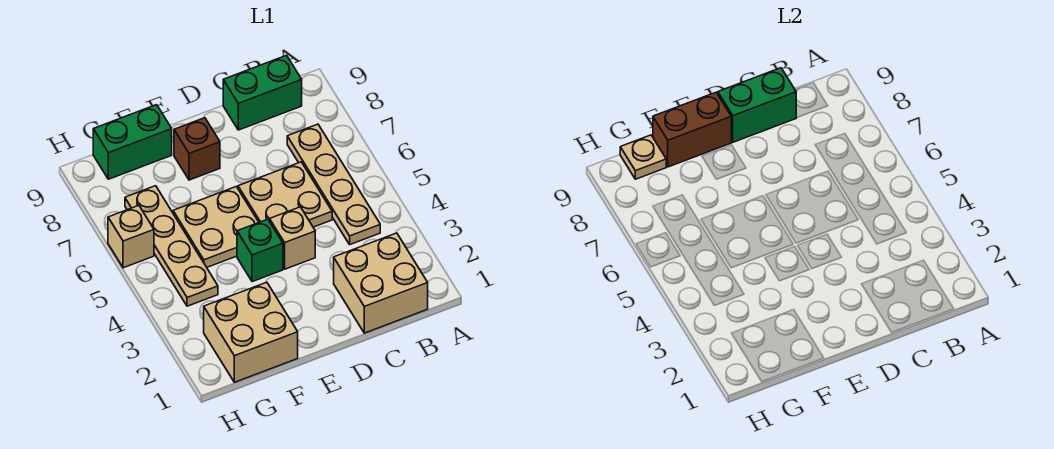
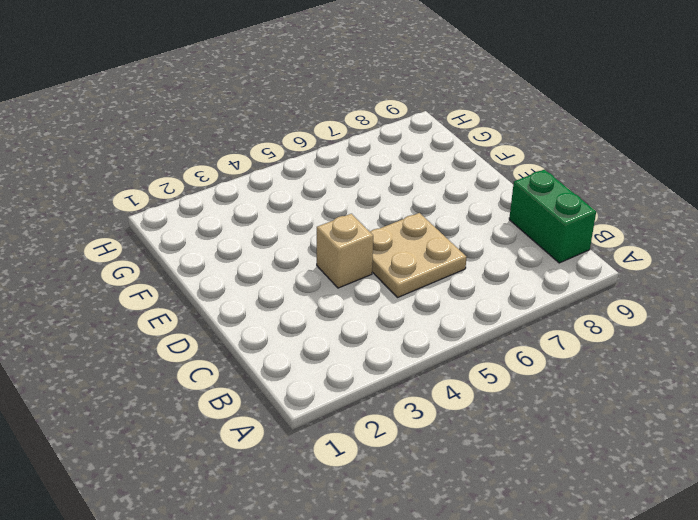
none -> tan 2x2 brick [334,233,428,333]
none -> tan 1x4 plate [287,124,380,244]
none -> green 1x1 brick [237,219,283,282]

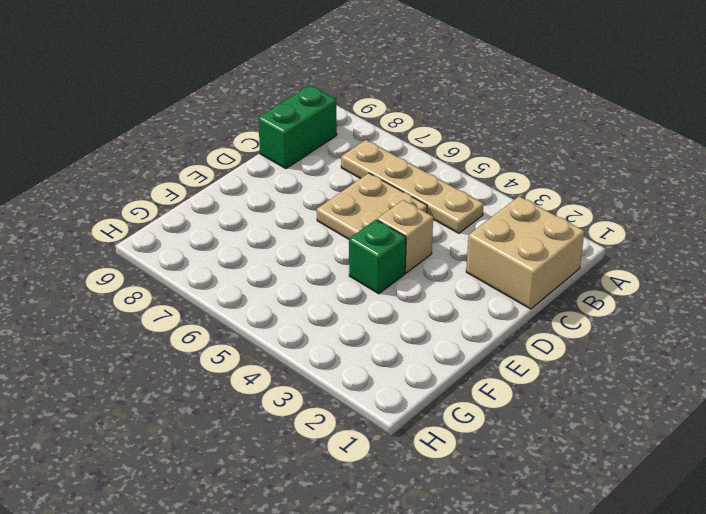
none -> tan 2x2 plate [173,187,259,267]
none -> brown 1x1 brick [174,118,220,180]
none -> tan 2x2 brick [204,282,298,382]

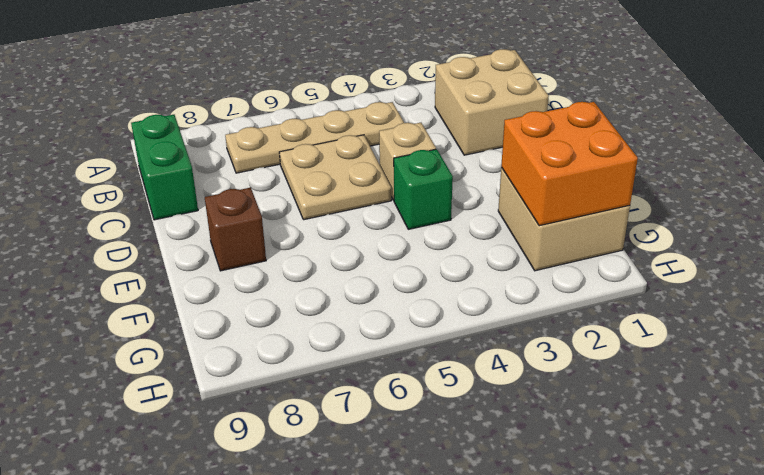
orange 2x2 brick [501,102,638,226] -> none
none -> tan 2x2 plate [173,187,259,267]
none -> green 1x2 brick [93,105,172,179]
none -> tan 1x4 plate [125,186,218,306]

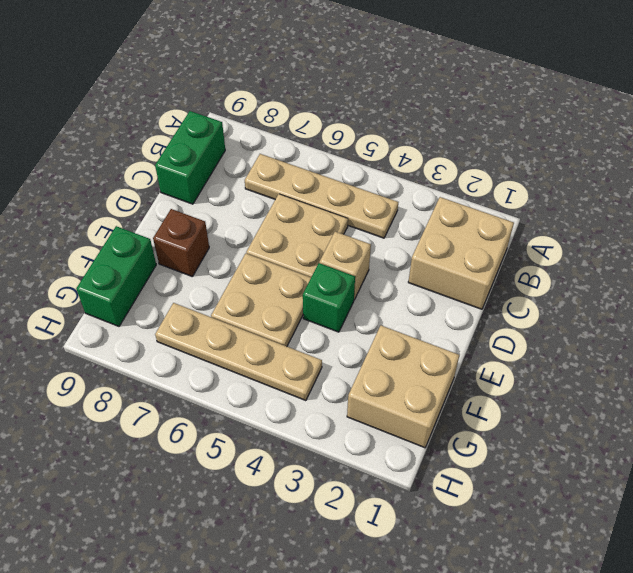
none -> tan 1x1 brick [108,205,154,268]
none -> green 1x2 brick [718,68,796,142]
none -> brown 1x2 brick [653,92,731,167]

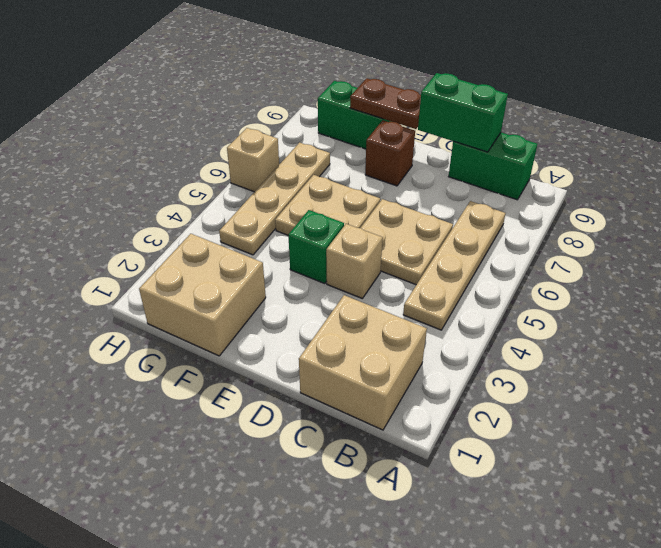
brown 1x2 plate [350,78,421,129] -> brown 1x2 brick [653,92,731,167]
none -> tan 1x1 plate [620,135,666,179]

